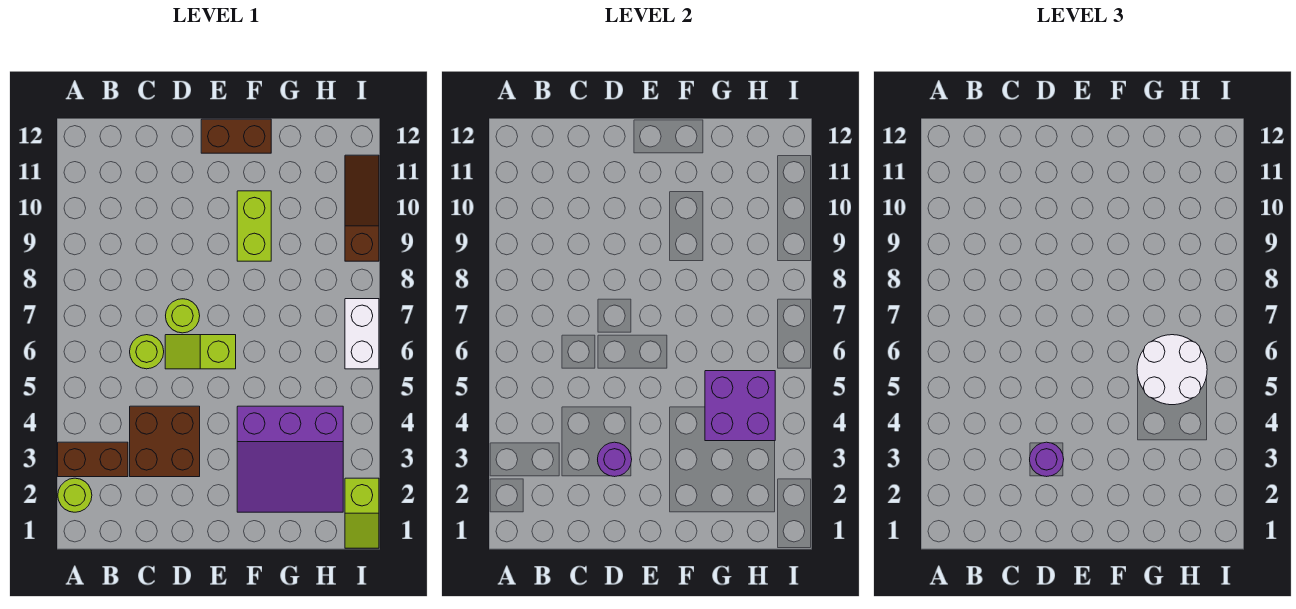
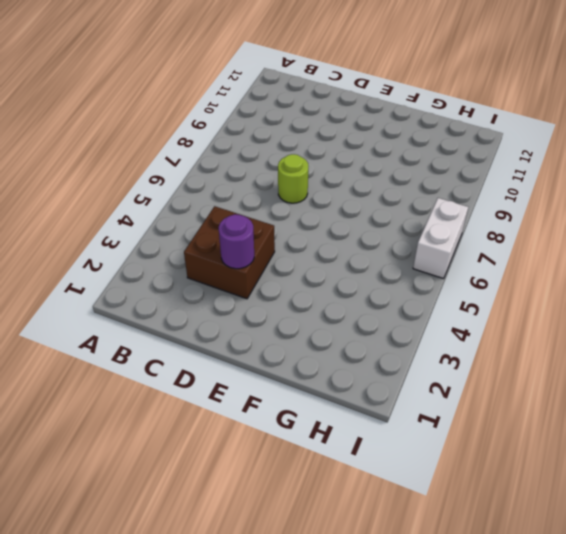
none -> lime 1x1 round brick [58,478,92,512]
none -> brown 1x2 brick [58,442,128,477]
none -> lime 1x1 round brick [130,335,164,369]

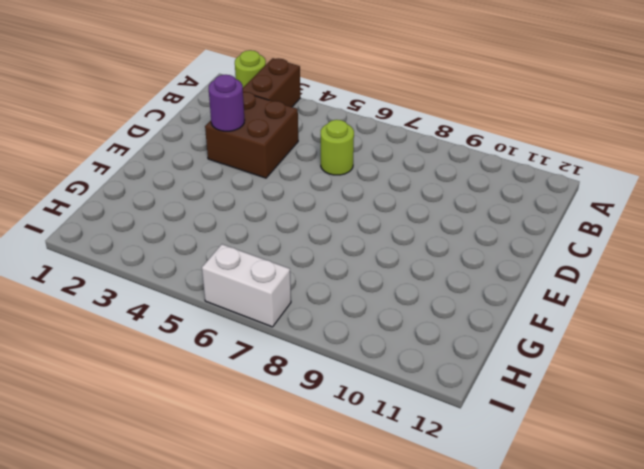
none -> lime 1x2 slope [165,335,236,369]
none -> lime 1x1 round brick [166,299,200,333]
none -> brown 1x2 brick [201,119,271,153]

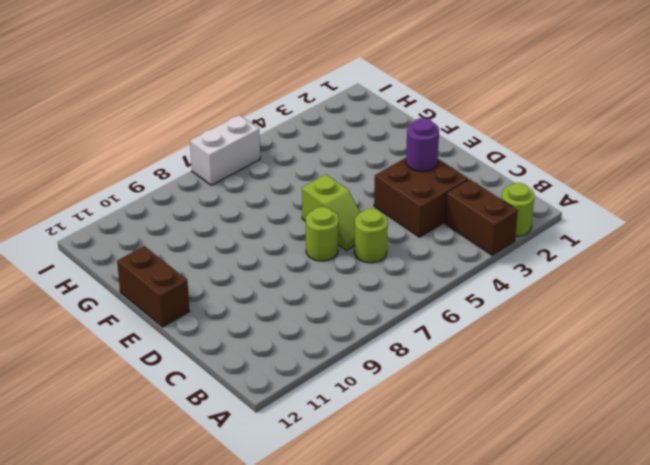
none -> purple 3x3 slope [237,406,343,512]
none -> lime 1x2 brick [237,191,271,261]
none -> lime 1x2 slope [345,478,379,548]

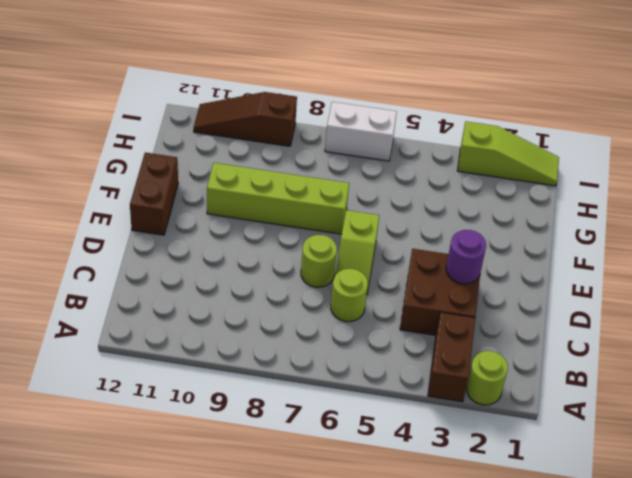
lime 1x4 brick [207,163,349,234] -> lime 1x2 brick [237,191,271,261]
lime 1x3 slope [458,121,559,186] -> lime 1x2 slope [345,478,379,548]
none -> purple 3x3 slope [237,406,343,512]
none -> purple 2x2 brick [705,371,775,441]
none -> purple 1x1 round brick [1030,442,1064,477]

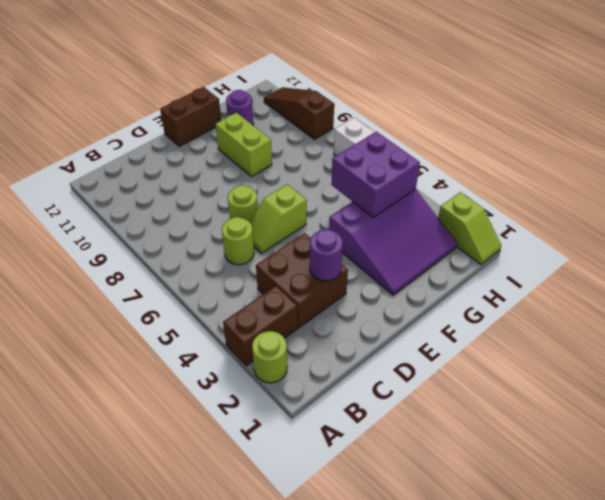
purple 1x1 round brick [226,90,254,125] -> purple 1x1 round brick moved to [1030,442,1064,477]
none -> white 2x2 round brick [1137,335,1207,405]

